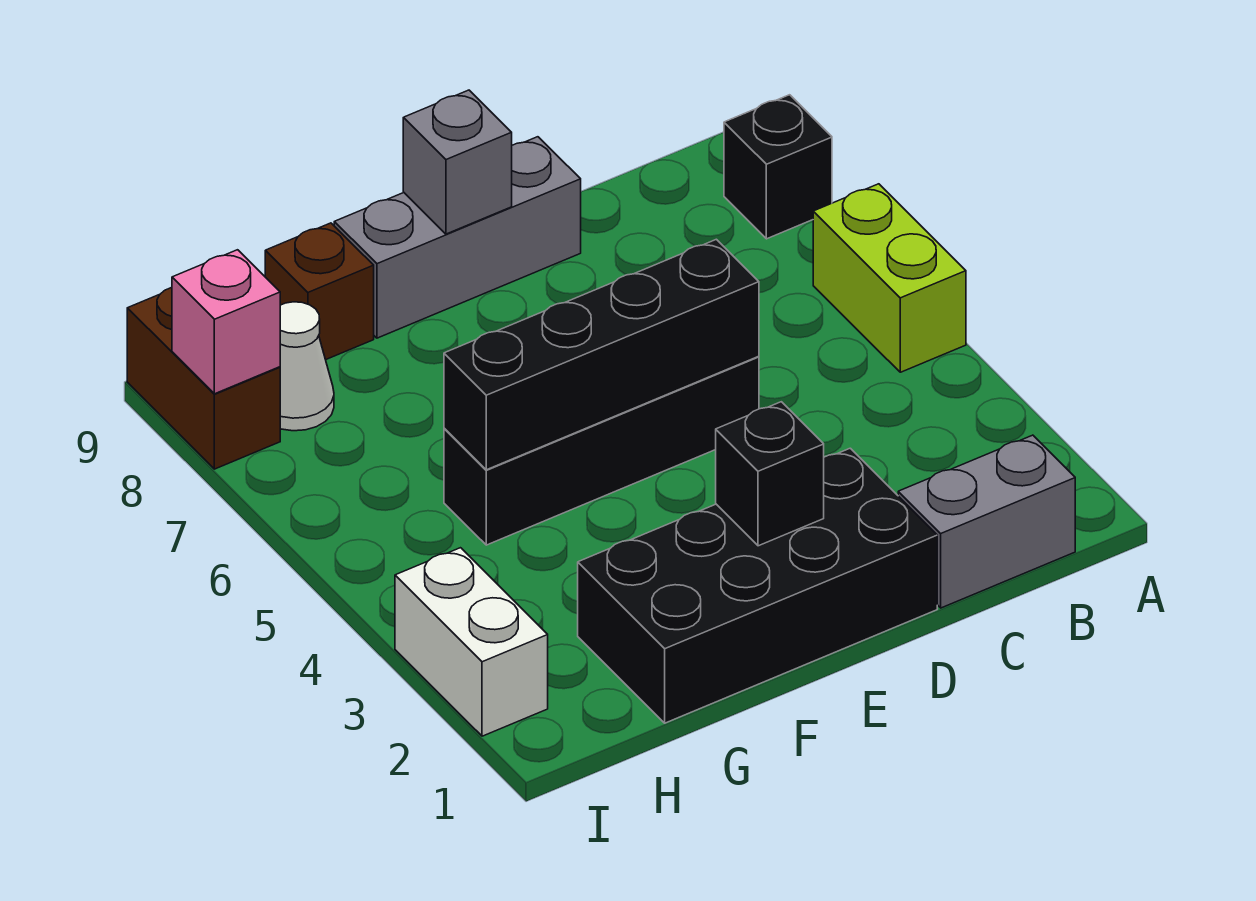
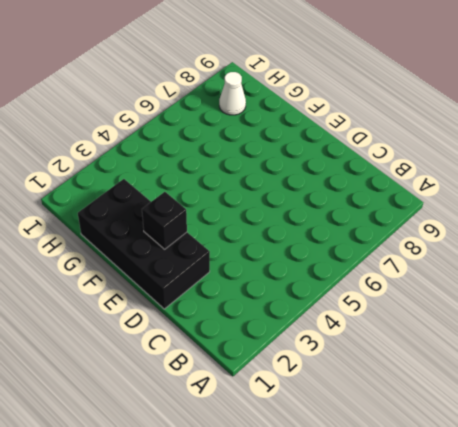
none -> lime 1x2 brick [813,184,966,372]
none -> black 1x1 brick [724,95,832,239]
none -> grey 1x2 brick [898,435,1075,608]

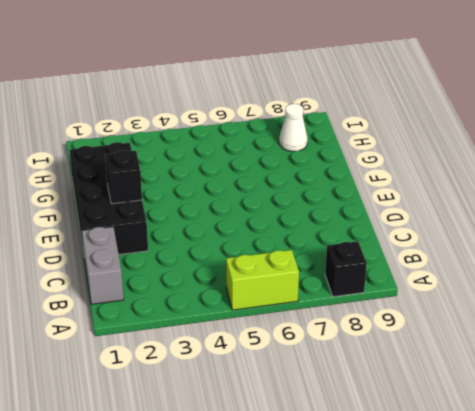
none -> black 1x4 brick [444,357,759,545]
none -> grey 1x3 brick [334,137,581,338]
none -> brown 1x1 brick [265,223,374,360]

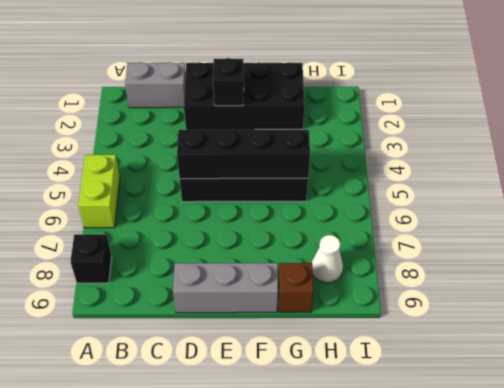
none -> white 1x2 brick [395,548,548,736]
none -> brown 1x2 brick [127,288,280,469]
none -> grey 1x1 brick [403,90,512,234]

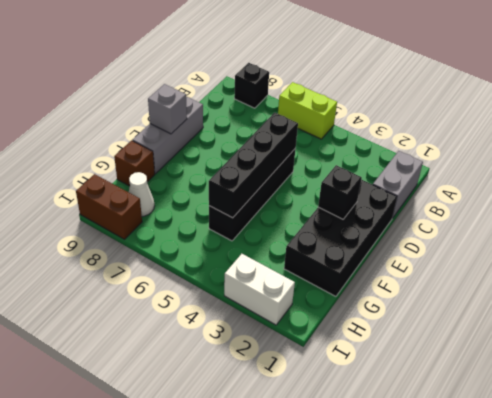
none -> pink 1x1 brick [172,250,280,394]

